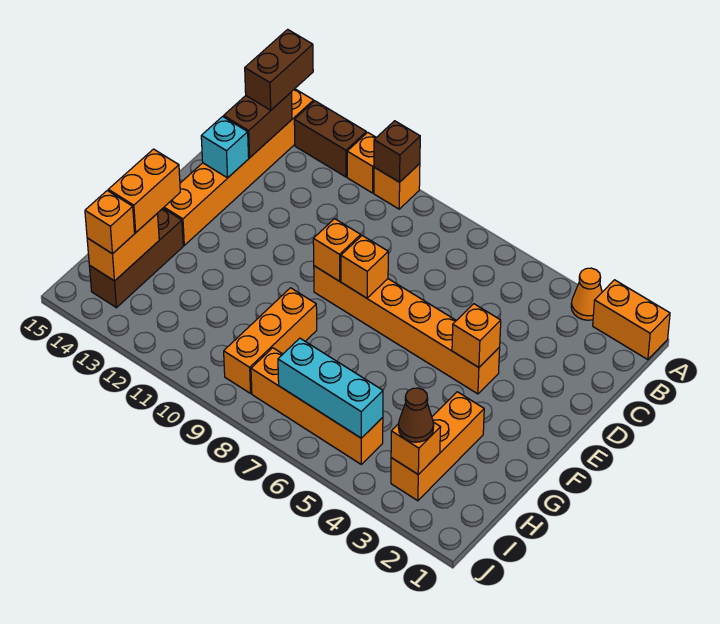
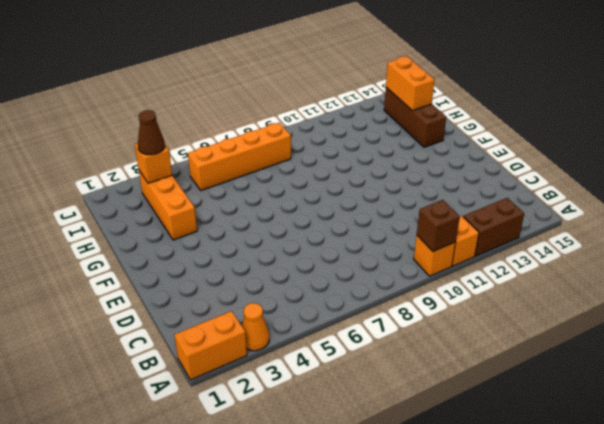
none -> orange 1x6 brick [163,89,314,245]
none -> orange 1x6 brick [314,266,500,394]
none -> orange 1x3 brick [224,288,317,393]

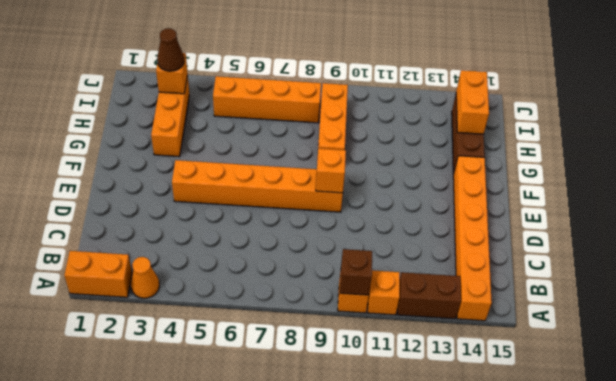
none -> brown 1x2 brick [224,92,292,158]
none -> cyan 1x1 brick [201,117,249,178]
none -> orange 1x1 brick [452,304,501,367]

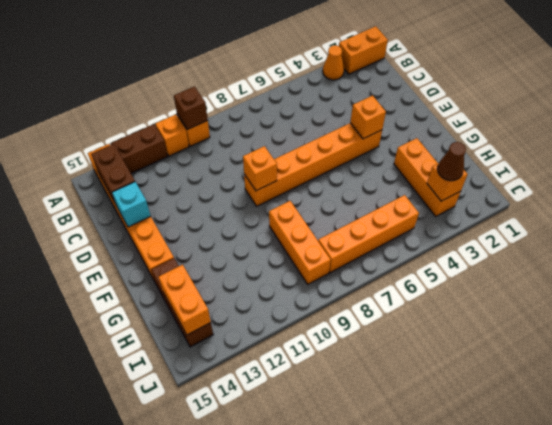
none -> orange 1x1 brick [341,236,388,298]
none -> cyan 1x3 brick [278,338,383,438]
none -> brown 1x2 brick [245,29,313,110]

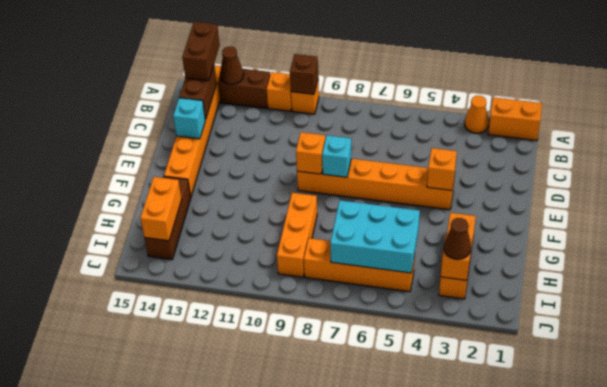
brown 1x1 cone [220,47,244,84] -> none
cyan 1x1 brick [322,135,351,177] -> orange 1x1 brick [341,236,388,298]
cyan 2x3 brick [330,200,420,273] -> cyan 1x3 brick [278,338,383,438]
none -> orange 1x2 brick [108,149,180,232]
none -> orange 1x1 brick [85,191,135,254]

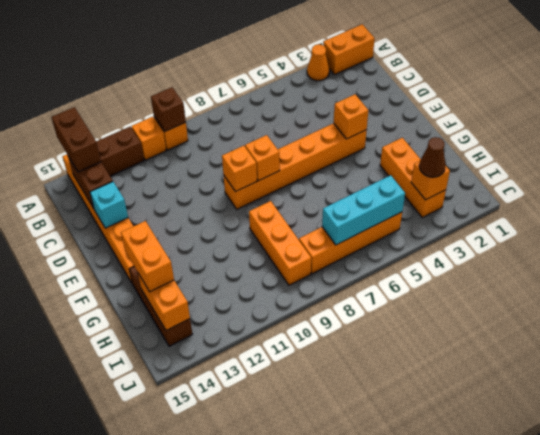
none -> orange 1x1 brick [85,191,135,254]

